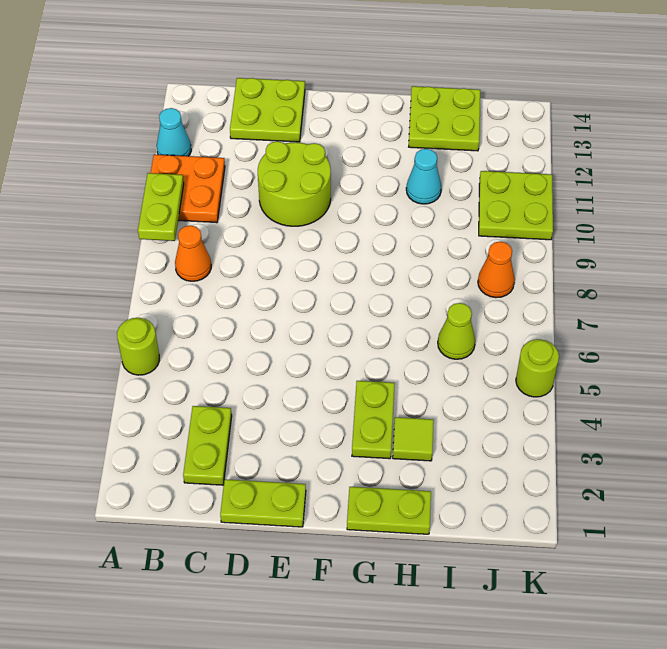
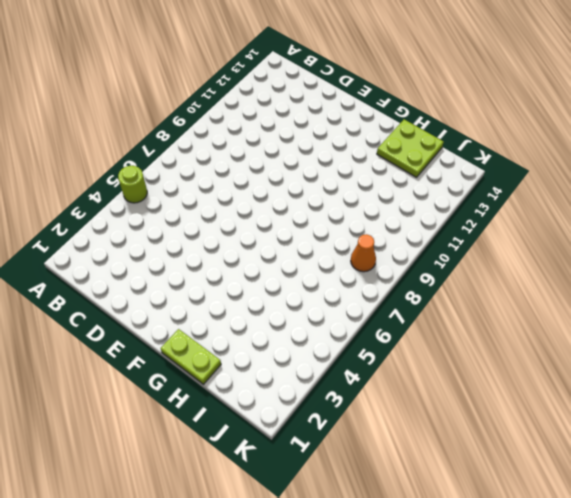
none -> orange 2x2 plate [151,155,225,223]
none -> cyan 1x1 cone [157,108,191,156]
none -> orange 1x1 cone [175,226,211,281]

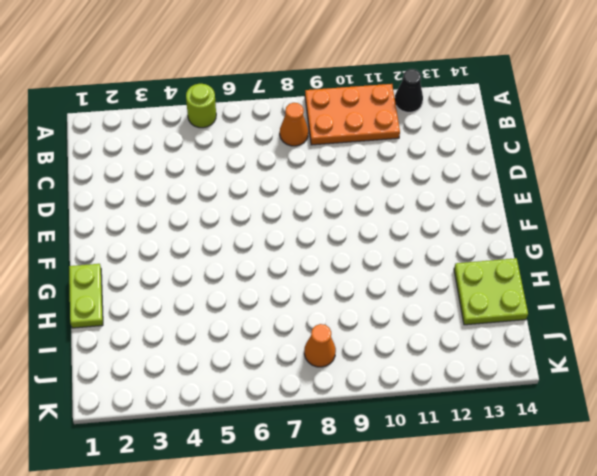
orange 2x3 plate [305,84,400,145] -> orange 2x2 plate [151,155,225,223]
black 1x1 cone [395,69,423,112] -> cyan 1x1 cone [157,108,191,156]
none -> lime 1x2 plate [183,406,232,485]
none -> lime 2x2 plate [230,78,305,142]
none -> lime 1x2 plate [220,479,306,527]

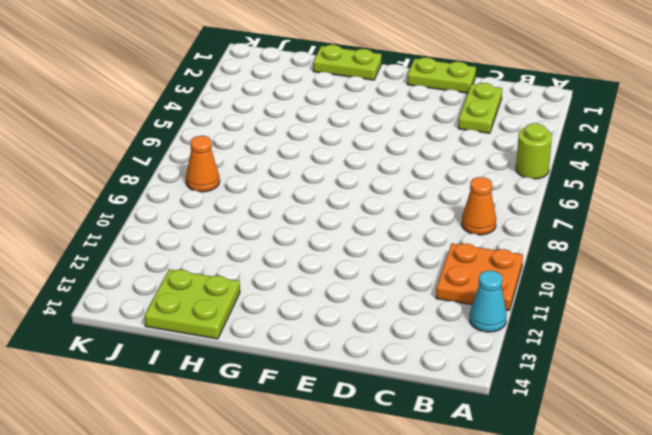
none -> lime 2x2 plate [230,78,305,142]
none -> lime 2x2 round brick [258,141,331,226]
none -> lime 1x2 plate [352,381,395,459]

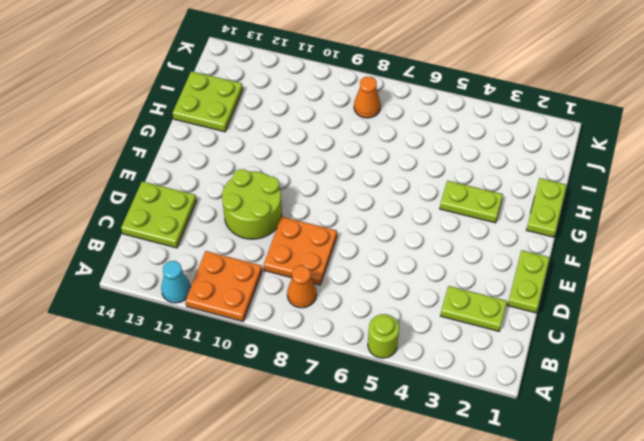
orange 2x2 plate [264,217,337,285] -> none
none -> lime 1x1 tile [393,417,434,461]
none -> cyan 1x1 cone [406,149,441,204]
none -> lime 1x1 cone [438,303,475,359]

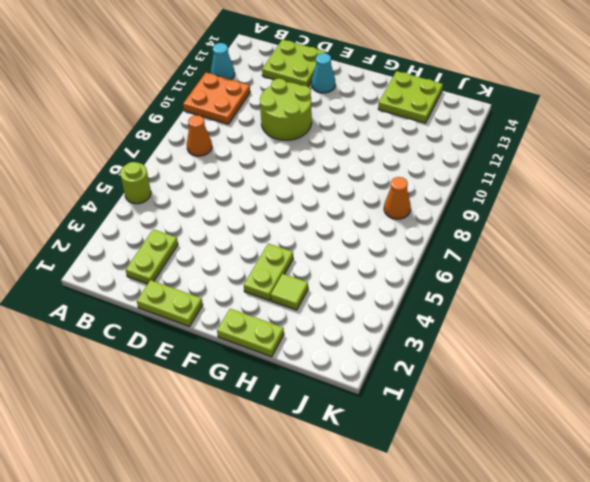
cyan 1x1 cone [312,53,335,93] -> cyan 1x1 cone moved to [406,149,441,204]
none -> lime 1x1 cone [438,303,475,359]
none -> lime 2x2 plate [479,171,553,240]
none -> lime 1x1 round brick [516,339,559,397]

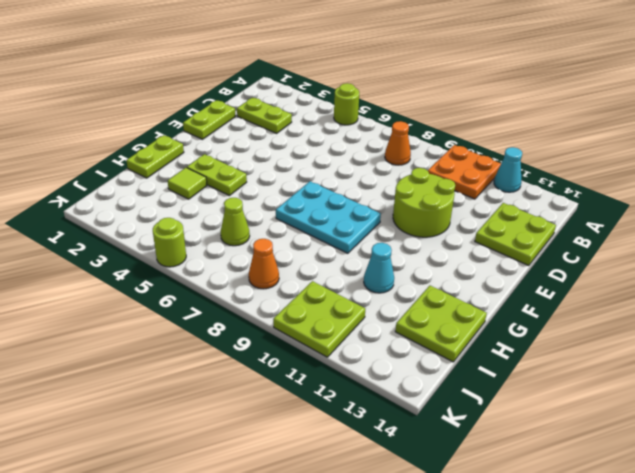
cyan 2x3 plate [276,181,381,253] -> none
none -> lime 1x2 plate [138,173,184,241]

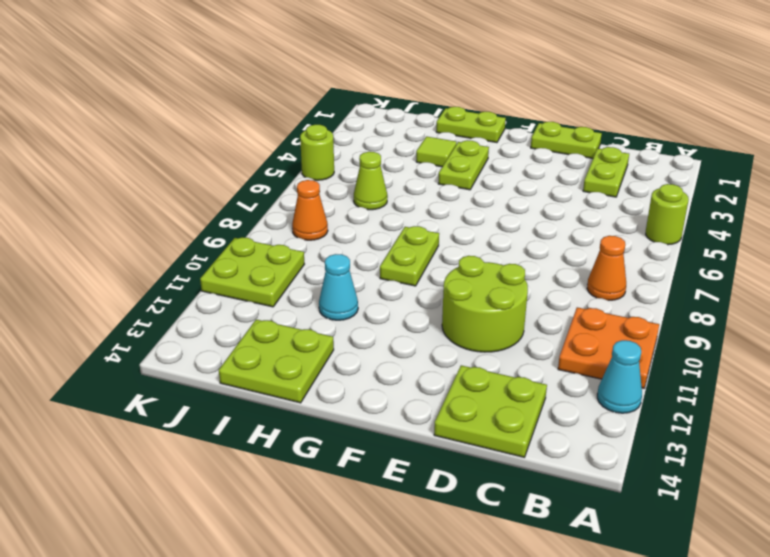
lime 1x2 plate [380,226,439,286] -> lime 1x2 plate moved to [138,173,184,241]

